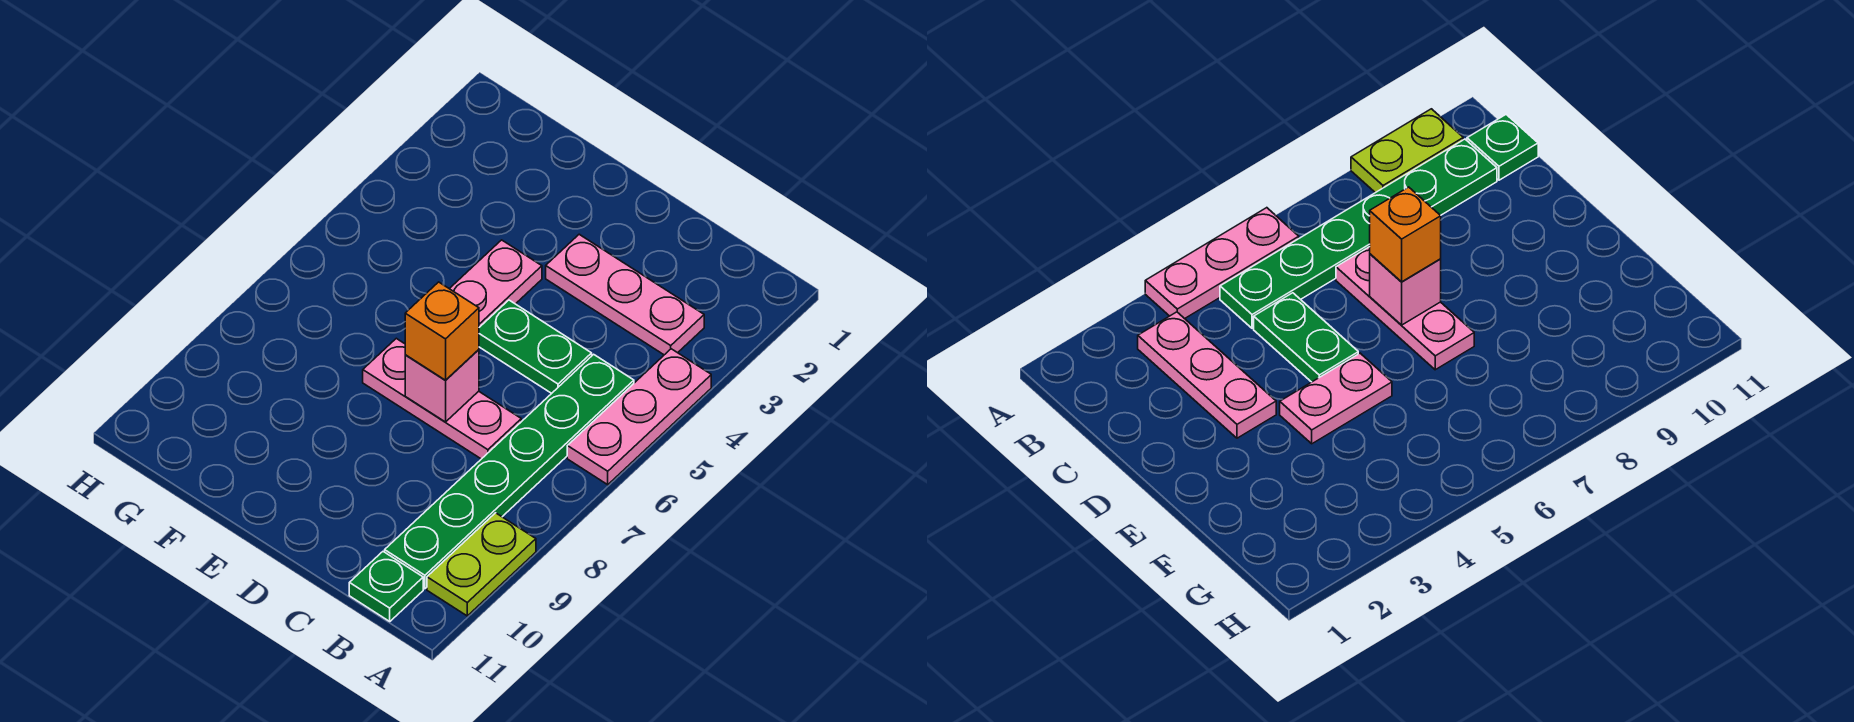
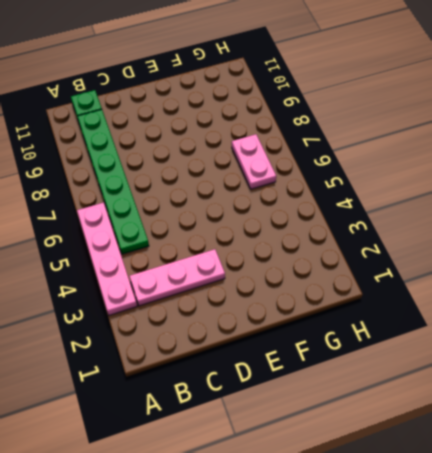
pink 1x4 plate [77,202,137,315] -> pink 1x3 plate [567,349,711,485]
pink 1x2 plate [232,134,276,189] -> pink 1x2 plate moved to [450,240,542,327]
none -> lime 1x2 plate [427,513,536,616]
none -> green 1x2 plate [479,300,592,393]

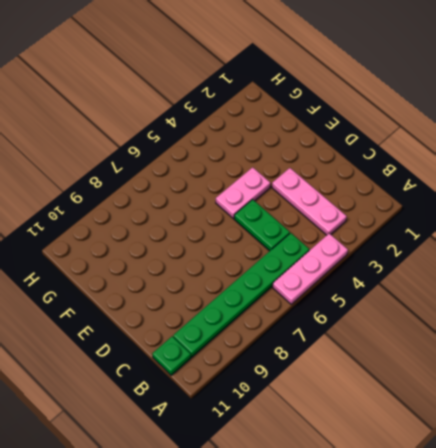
none -> lime 1x2 plate [427,513,536,616]
none -> pink 1x3 plate [363,338,521,459]

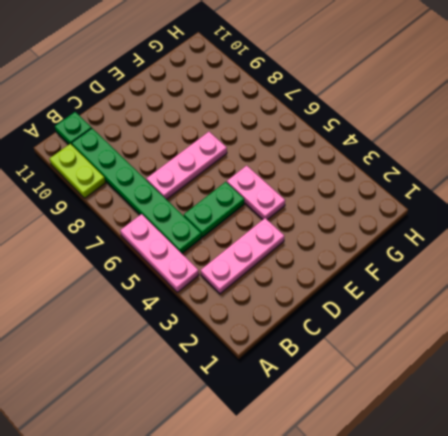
none -> pink 1x1 brick [405,350,479,422]
none -> orange 1x1 brick [405,282,479,380]

